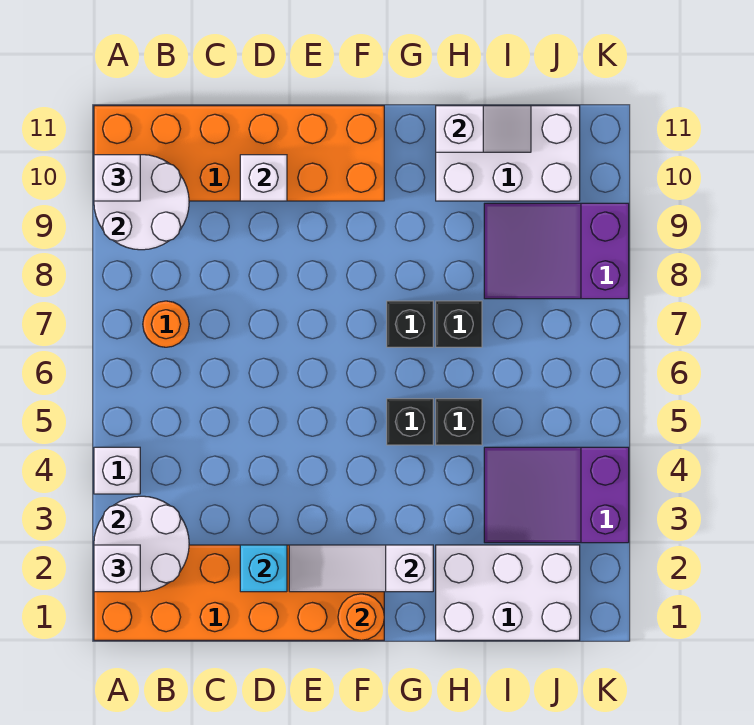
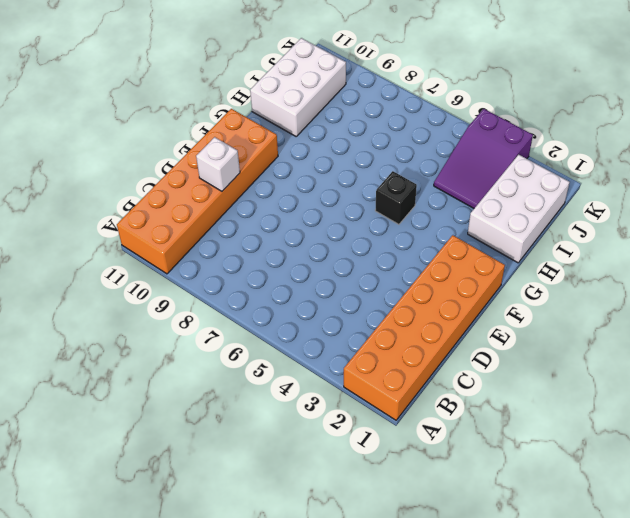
none -> white 1x1 brick [94,447,140,494]
none -> orange 1x1 round brick [143,301,189,347]
none -> black 1x1 brick [387,301,433,347]

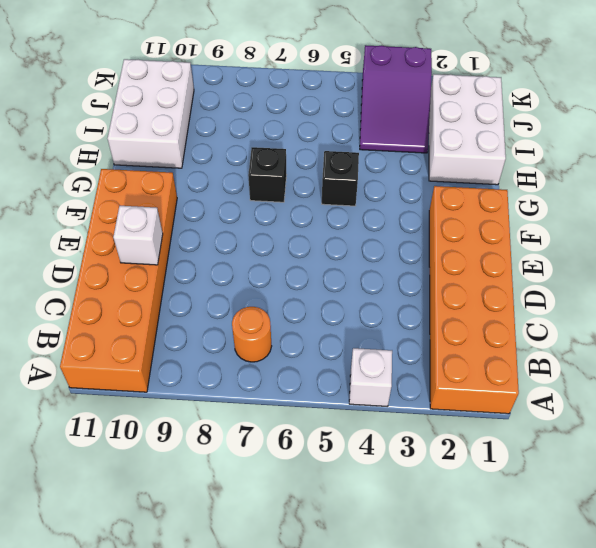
none -> black 1x1 brick [436,399,482,445]
none -> black 1x1 brick [436,301,482,347]
none -> purple 2x3 slope [484,203,629,299]

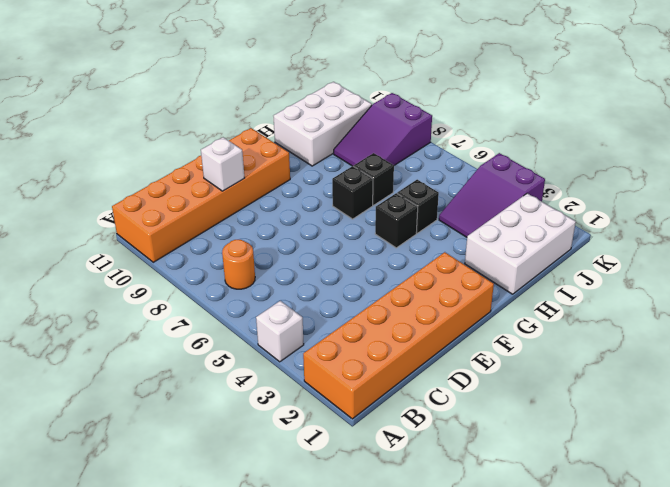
none -> white 2x2 round brick [94,496,189,591]
none -> white 2x2 round brick [94,155,189,250]
none -> cyan 1x1 brick [240,545,287,592]

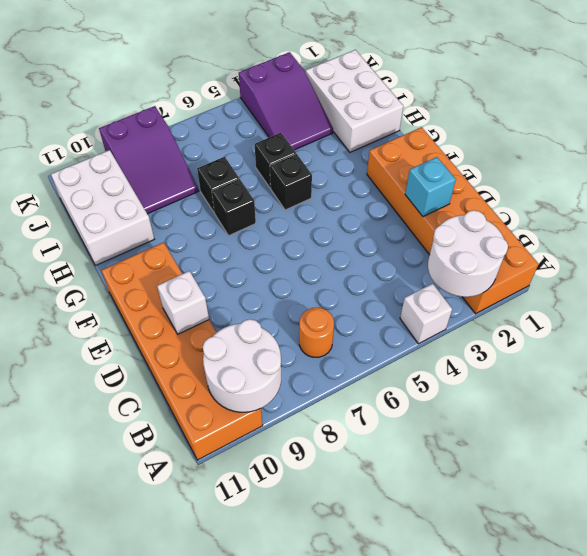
none -> white 1x3 slope [289,545,433,592]
none -> orange 1x1 round brick [338,594,384,640]
none -> white 1x2 slope [436,106,531,152]

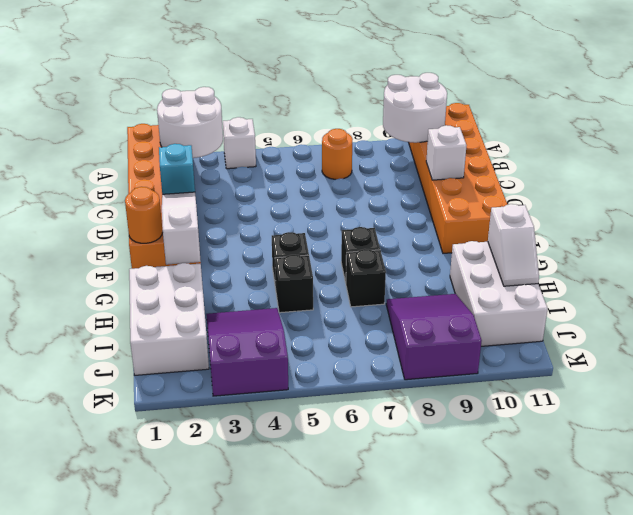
none -> white 1x1 brick [94,545,140,592]
none -> white 1x1 brick [94,155,140,201]

